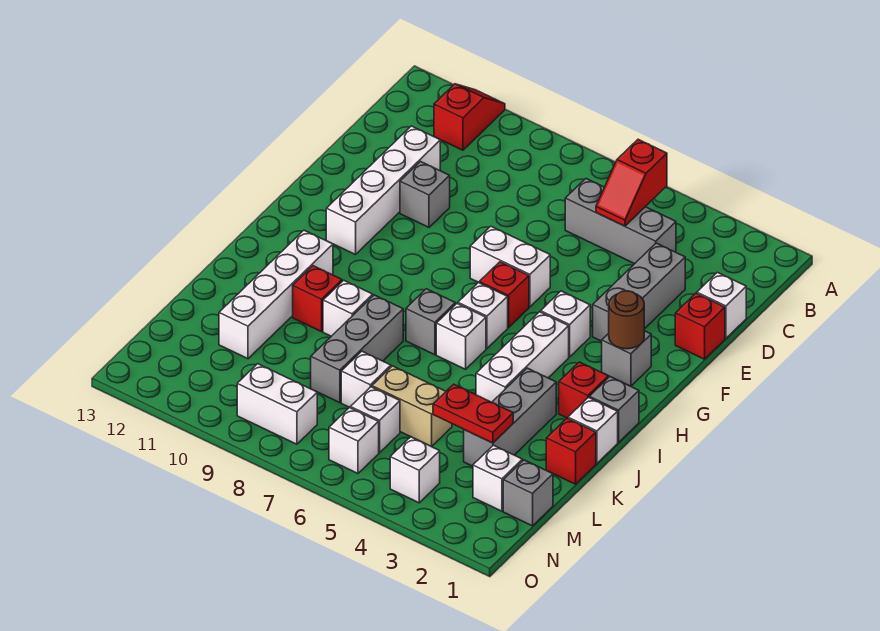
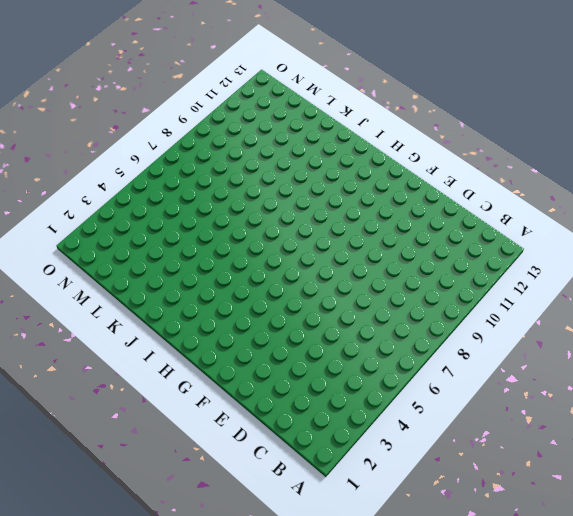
none -> red 1x2 slope [434,84,505,150]
none -> grey 1x3 brick [565,179,676,264]
none -> white 1x1 brick [697,272,746,338]
none -> grey 1x3 brick [593,243,685,341]

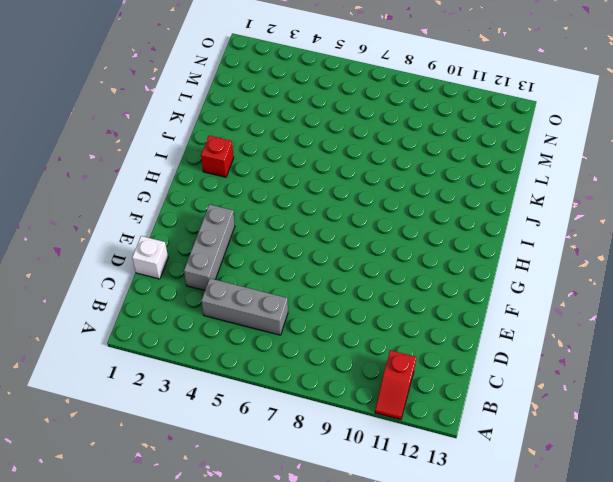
none -> white 1x4 brick [326,126,440,255]
none -> red 1x1 brick [675,293,725,359]
none -> grey 1x1 brick [400,162,450,227]
none -> white 1x2 brick [470,226,550,307]

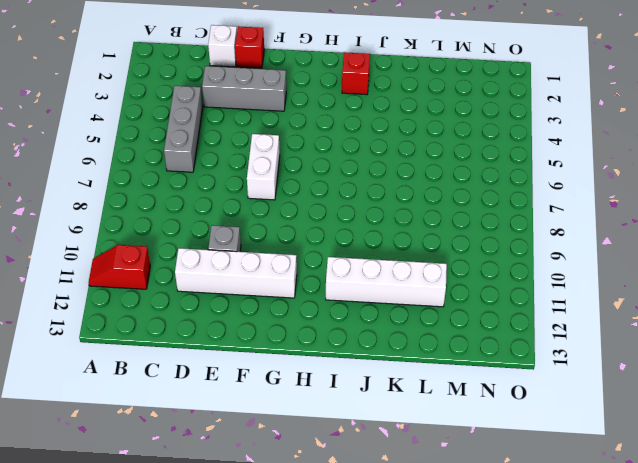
none -> grey 1x1 brick [602,331,651,386]
none -> white 1x1 brick [541,291,590,357]
none -> red 1x1 brick [479,262,529,328]
none -> white 1x3 brick [476,312,569,402]

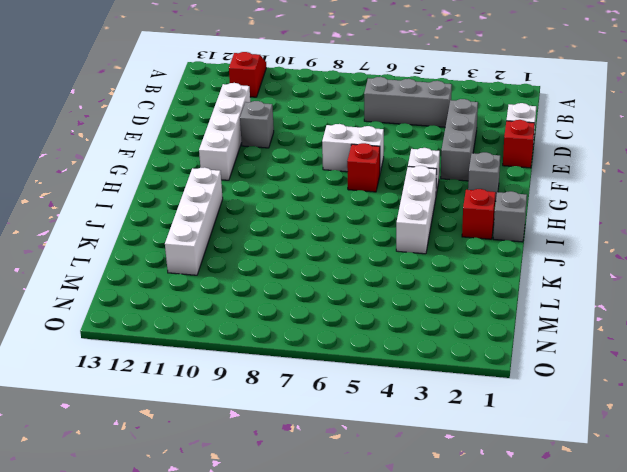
none -> white 1x1 brick [458,283,508,348]
none -> white 1x1 brick [436,304,486,369]
none -> grey 1x1 brick [406,289,455,355]
none -> white 1x1 brick [568,398,618,463]

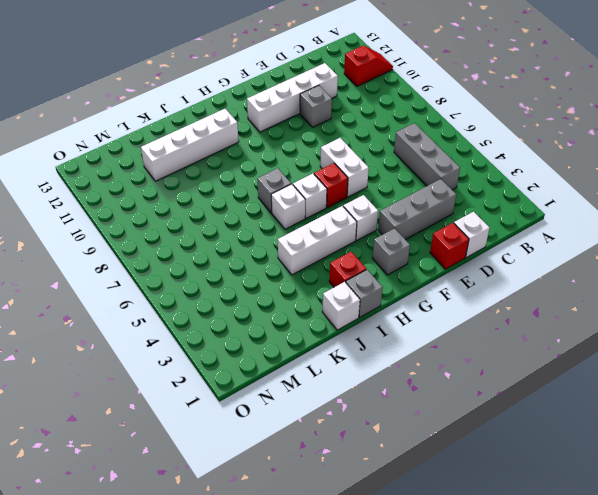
none -> grey 1x3 brick [464,368,556,466]
none -> grey 1x3 brick [311,295,403,403]
none -> white 1x1 brick [323,280,373,336]
none -> red 1x1 brick [293,266,342,332]

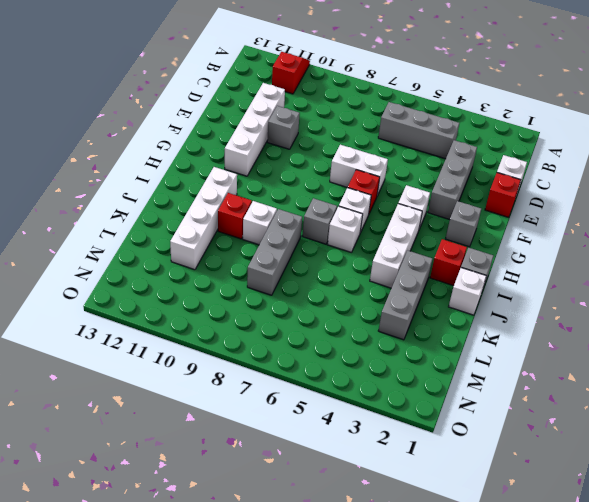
none -> red 1x1 brick [546,418,596,484]
none -> tan 1x2 brick [372,366,452,447]
none -> white 1x1 brick [341,351,391,408]
none -> grey 1x1 brick [503,460,553,526]

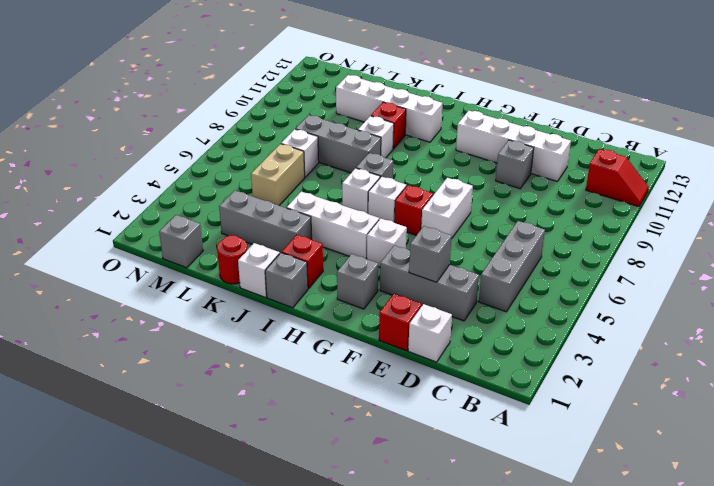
grey 1x1 brick [409,226,452,282] -> none
red 1x1 round brick [217,235,247,284] -> red 1x1 brick [546,418,596,484]
none -> white 1x1 brick [473,445,522,511]
none -> white 1x1 brick [350,387,400,453]
none -> white 1x1 brick [390,437,440,503]
none -> white 1x1 brick [329,408,379,473]

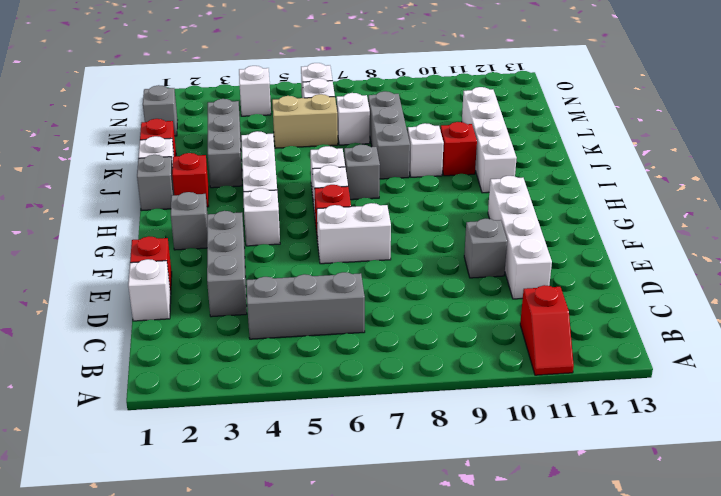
none -> white 1x1 brick [473,445,522,511]
none -> white 1x2 brick [237,364,317,444]
none -> red 1x2 slope [596,139,667,226]
none -> brown 1x1 round brick [609,291,644,349]

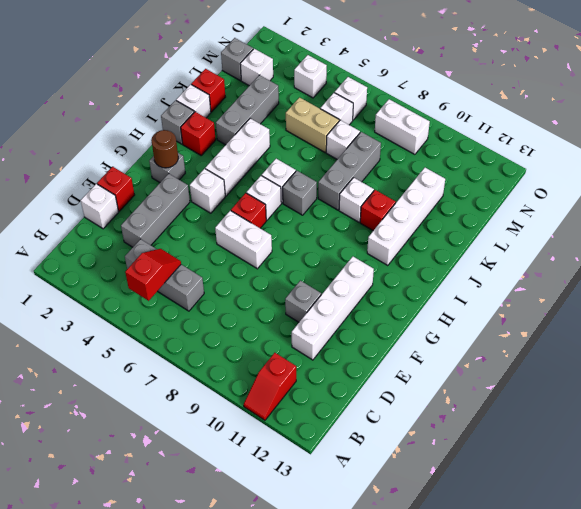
none -> red 1x2 plate [433,384,513,443]

